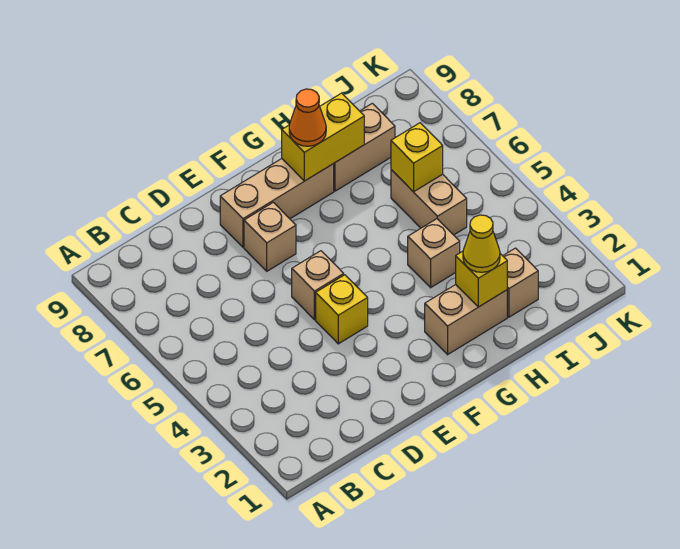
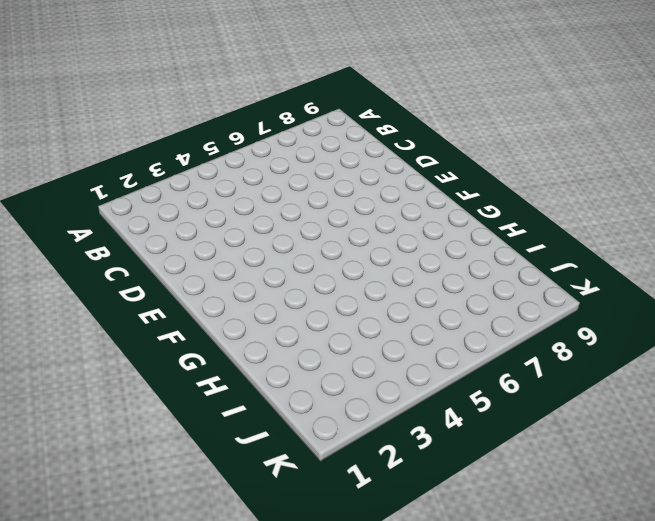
none -> yellow 1x1 brick [316,275,368,344]
none -> tan 1x1 brick [292,251,344,320]
none -> tan 1x1 brick [244,202,296,271]

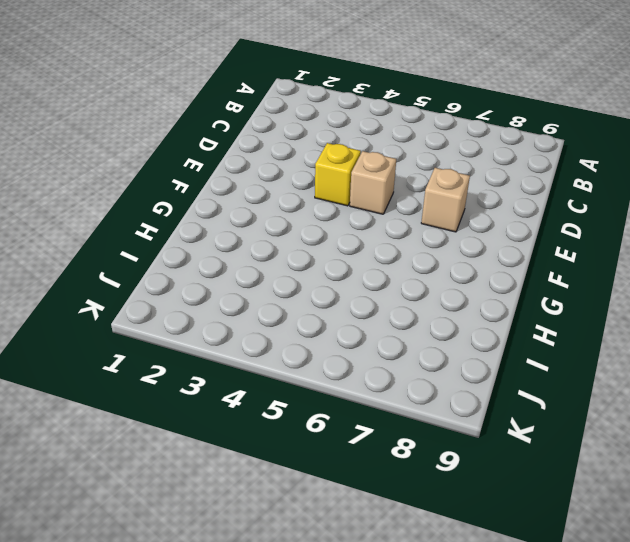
none -> tan 1x3 brick [220,159,334,247]
none -> tan 1x2 brick [425,285,507,355]
none -> tan 1x1 brick [408,219,460,288]

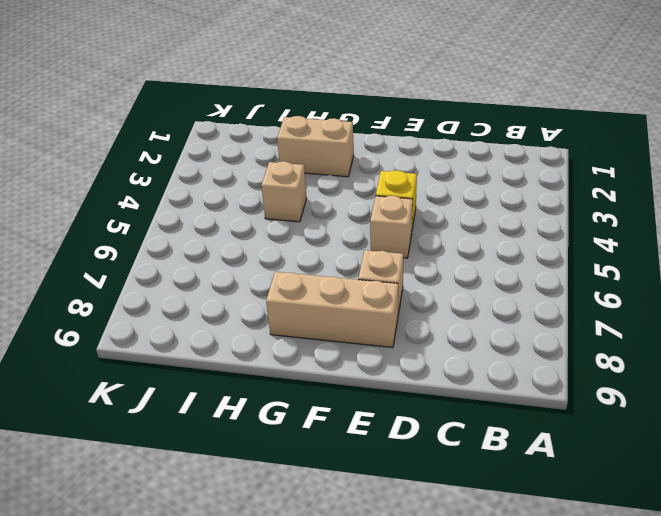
none -> tan 1x2 brick [334,103,395,191]
none -> tan 1x1 brick [503,248,538,317]
none -> tan 1x2 brick [391,170,467,235]

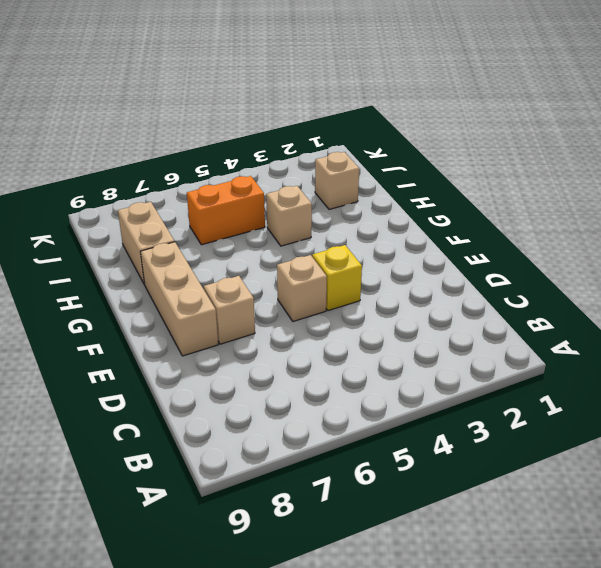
orange 1x2 brick [187,176,265,245] -> tan 1x2 brick [391,170,467,235]
none -> tan 1x2 brick [425,285,507,355]
none -> yellow 1x2 brick [282,93,364,181]
none -> yellow 1x1 brick [456,251,507,307]

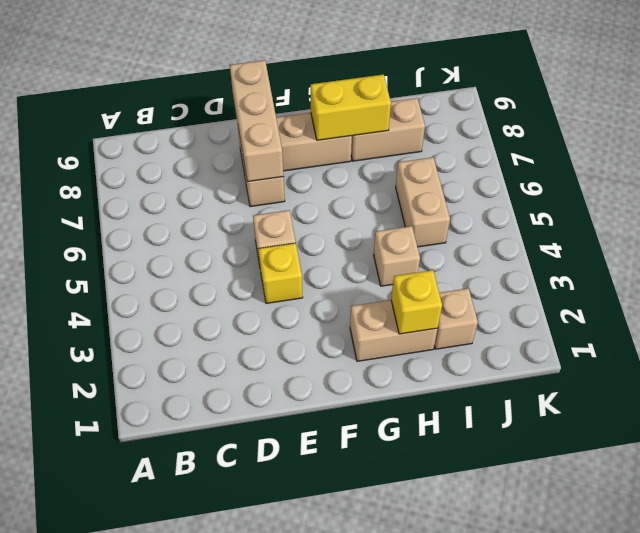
tan 1x3 brick [230,60,284,182] -> none
none -> yellow 1x1 brick [391,123,443,192]
none -> orange 1x1 cone [289,89,326,146]
none -> yellow 1x1 cone [463,215,500,272]

